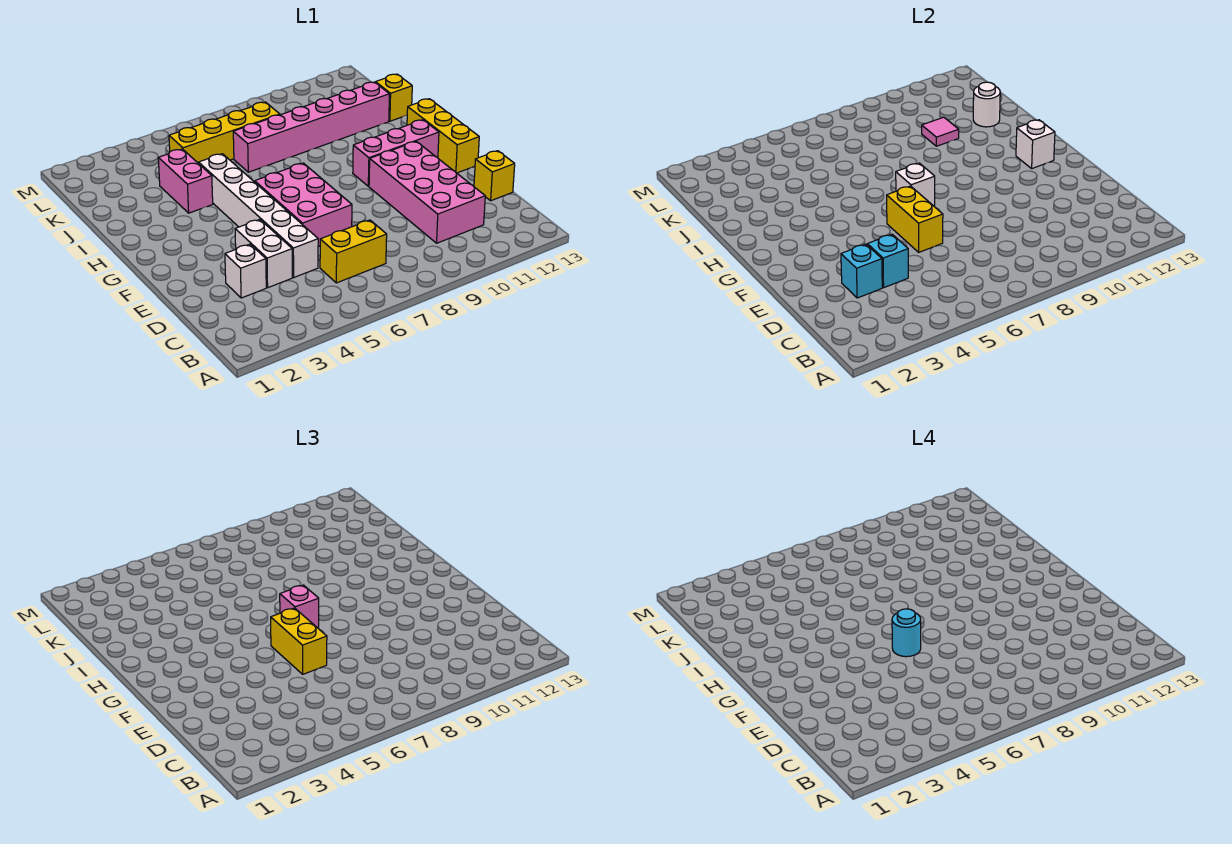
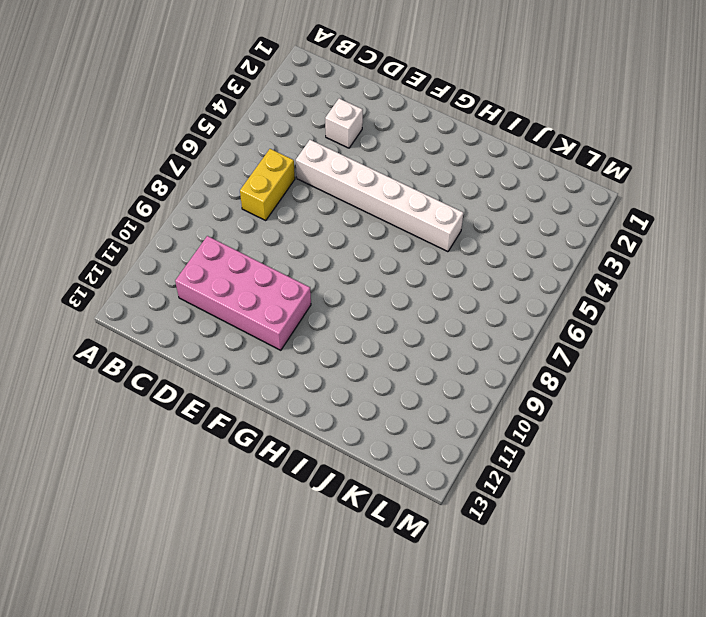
none -> white 1x2 brick [235,219,292,288]
none -> yellow 1x1 brick [474,151,515,201]
none -> pink 2x3 brick [255,163,352,246]

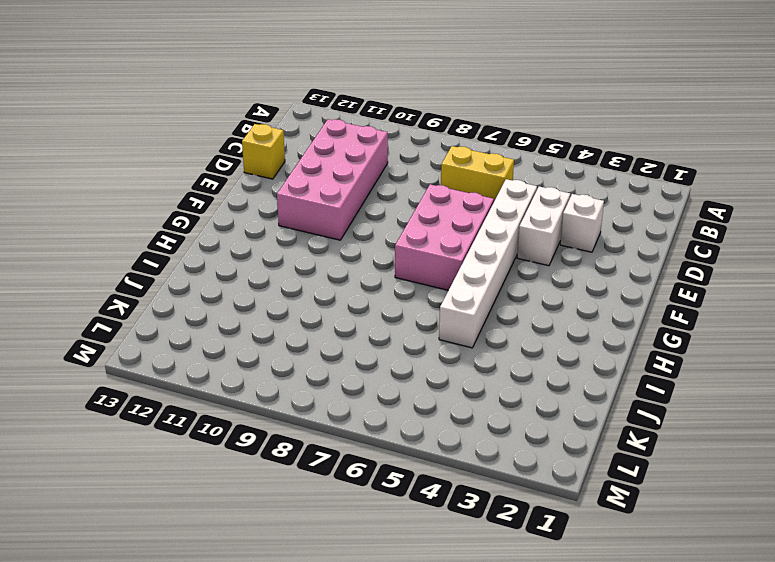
none -> yellow 1x3 brick [407,99,479,173]
none -> pink 1x3 brick [353,120,439,186]
none -> pink 1x2 brick [158,149,213,213]

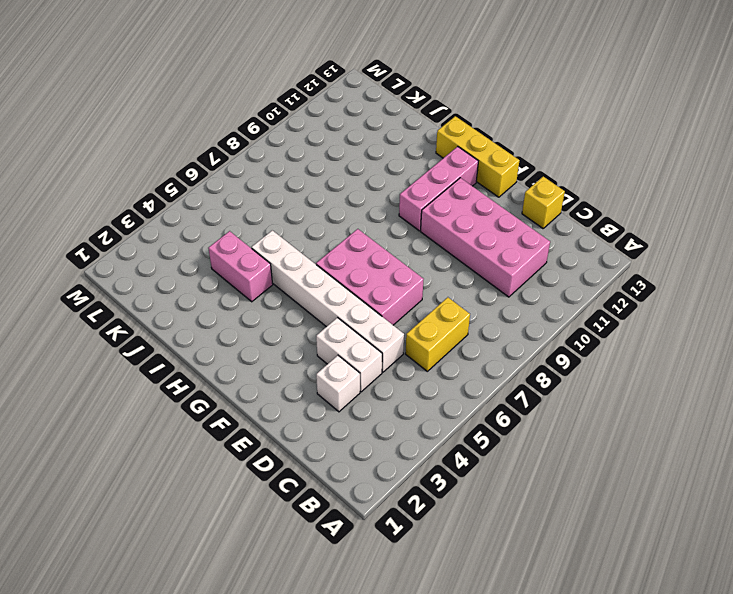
none -> pink 1x6 brick [233,82,389,172]
none -> yellow 1x1 brick [375,74,412,121]
none -> yellow 1x4 brick [169,102,280,163]

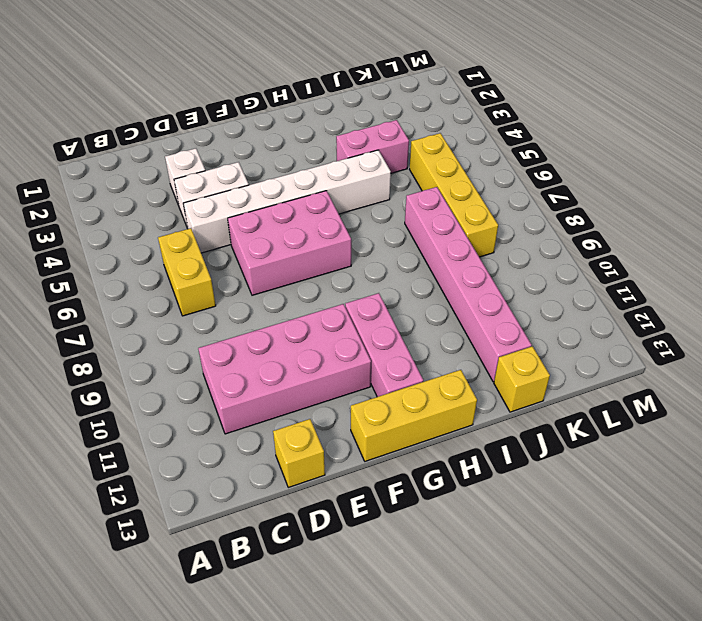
none -> cyan 1x1 brick [841,244,882,298]
none -> cyan 1x1 brick [867,234,908,288]
none -> yellow 1x2 brick [887,186,943,252]

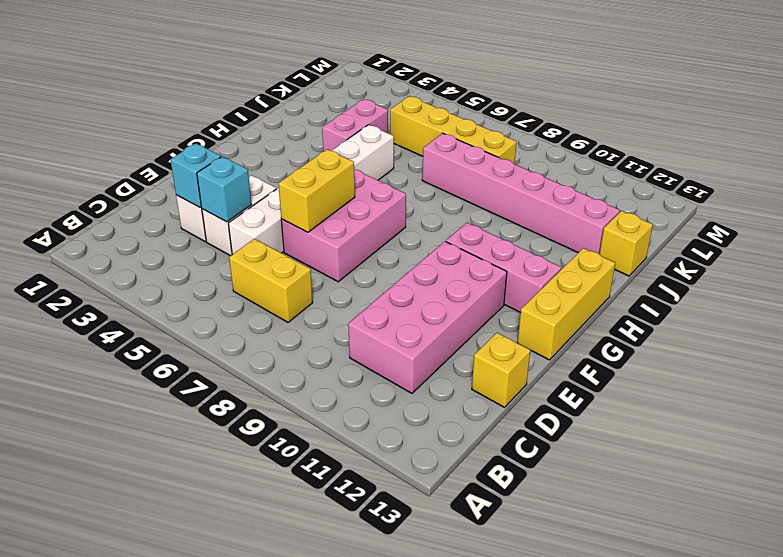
none -> white 1x1 brick [896,163,935,206]
none -> white 1x1 brick [1016,120,1055,168]
none -> pink 1x1 tile [922,117,959,146]

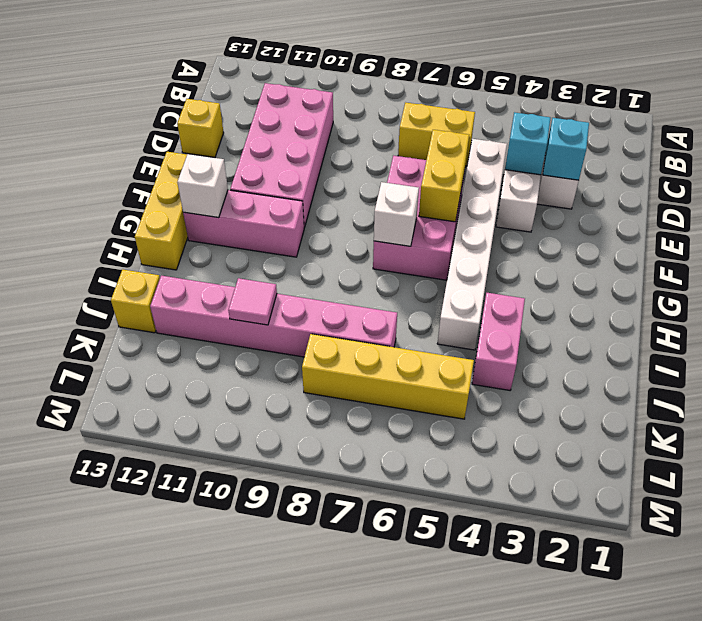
none -> white 1x1 round brick [973,82,1000,127]
none -> yellow 1x2 brick [271,608,327,674]
none -> pink 1x1 brick [280,585,319,628]

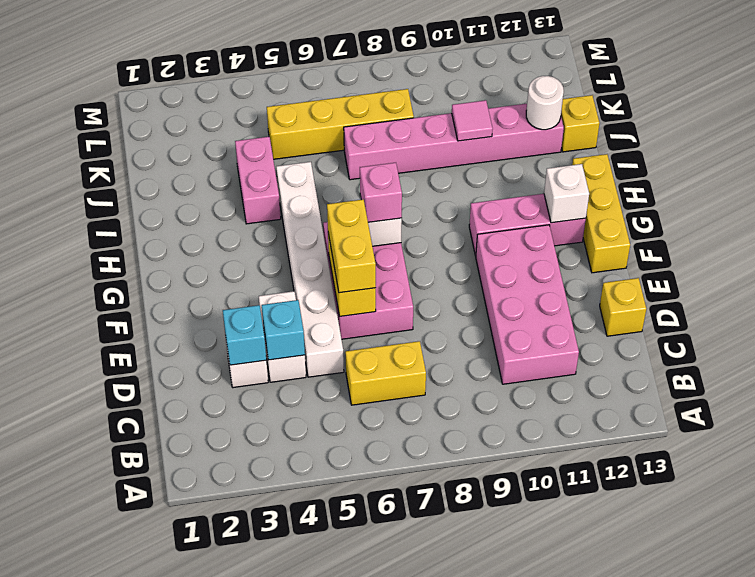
none -> cyan 1x1 round brick [892,609,921,657]

